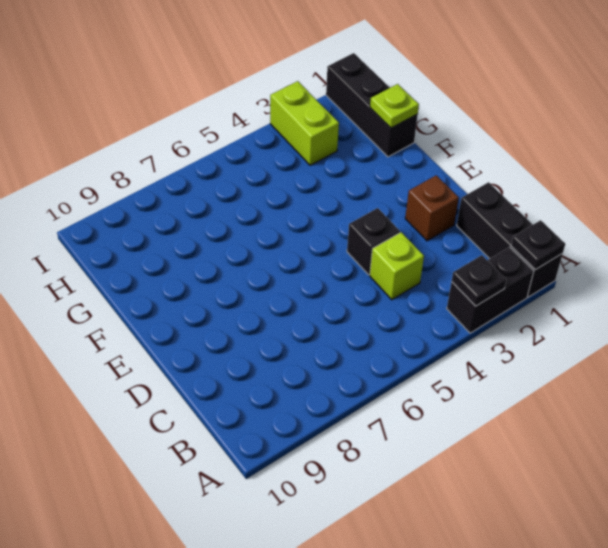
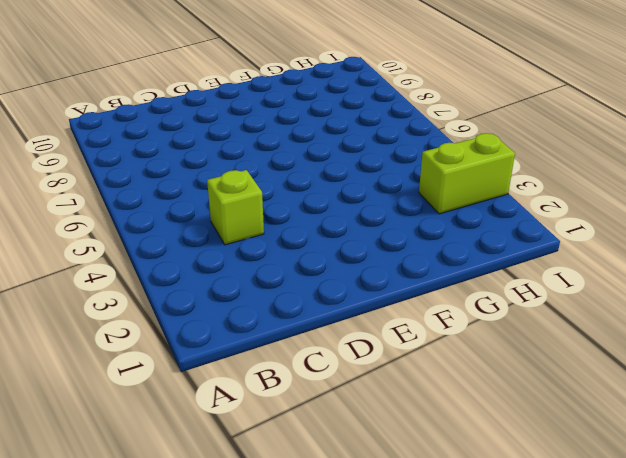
none -> black 1x3 brick [457,182,563,297]
none -> black 1x2 brick [447,247,534,333]

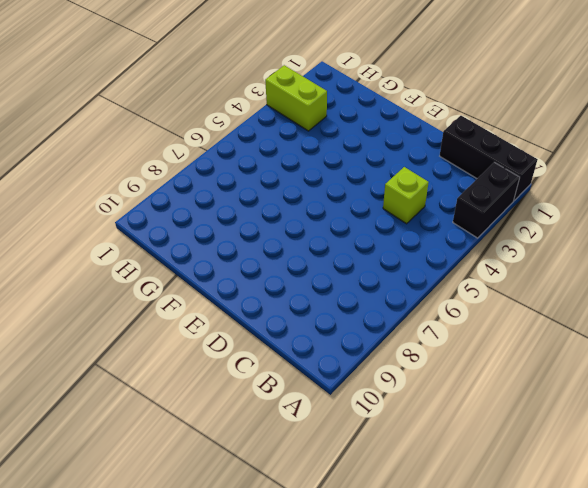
none -> brown 1x1 brick [405,175,459,241]
none -> black 1x1 brick [347,208,400,275]

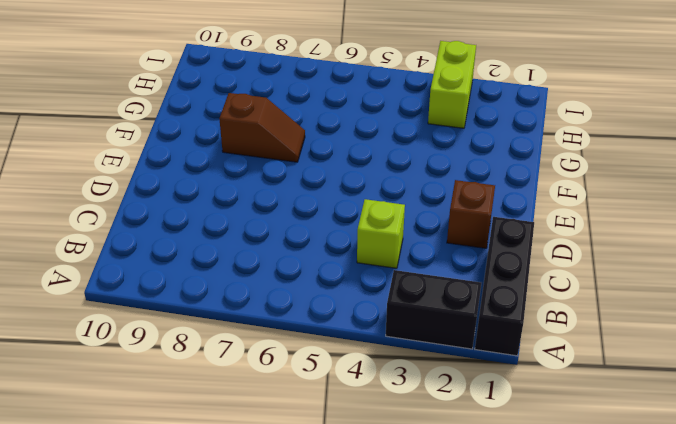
brown 1x2 slope [219,93,305,162] -> none
none -> black 1x1 brick [347,208,400,275]
none -> black 1x3 brick [326,53,418,157]

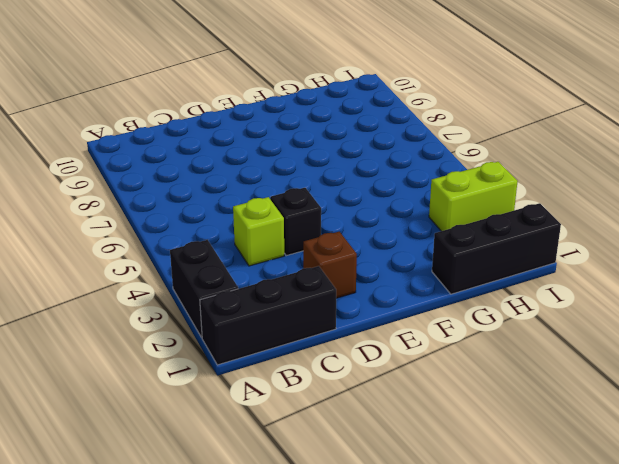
none -> black 1x1 plate [511,220,565,270]
none -> black 1x1 plate [452,255,506,306]

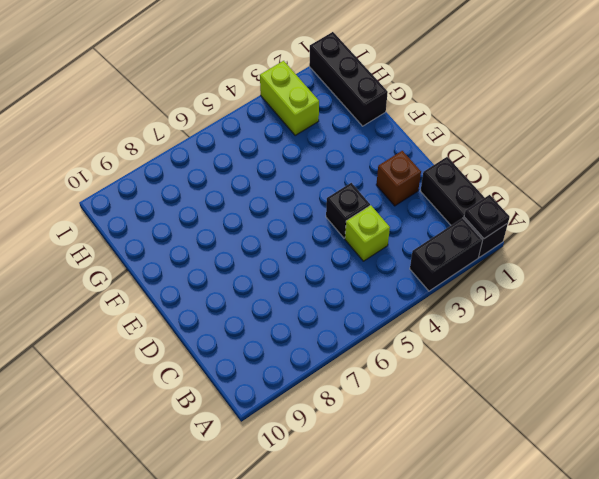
none -> black 1x1 plate [452,255,506,306]
none -> lime 1x1 plate [370,84,419,128]

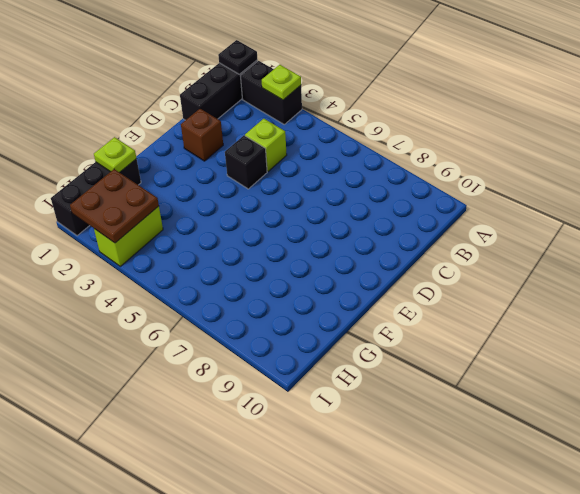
lime 1x1 plate [262,65,301,100] -> black 1x1 plate [452,255,506,306]
brown 2x2 plate [70,169,159,243] -> none

